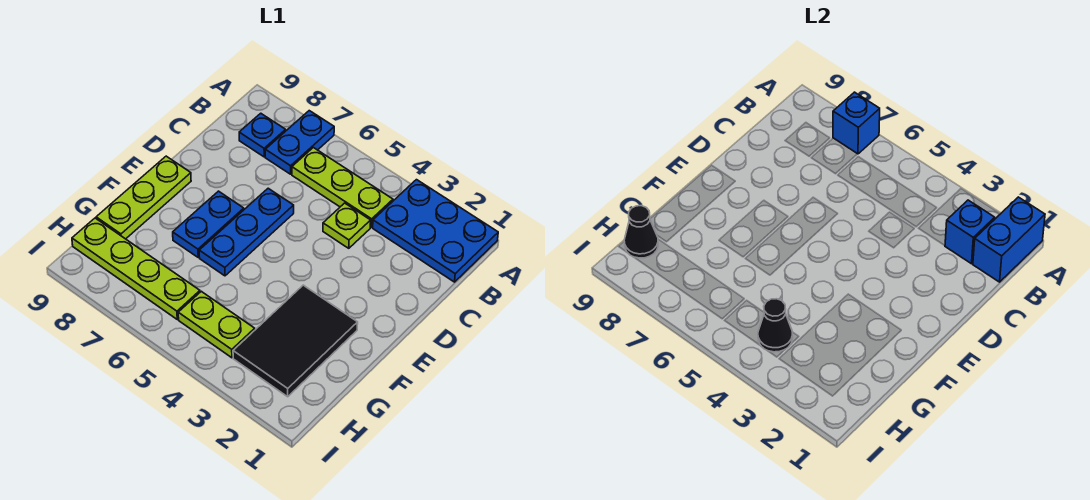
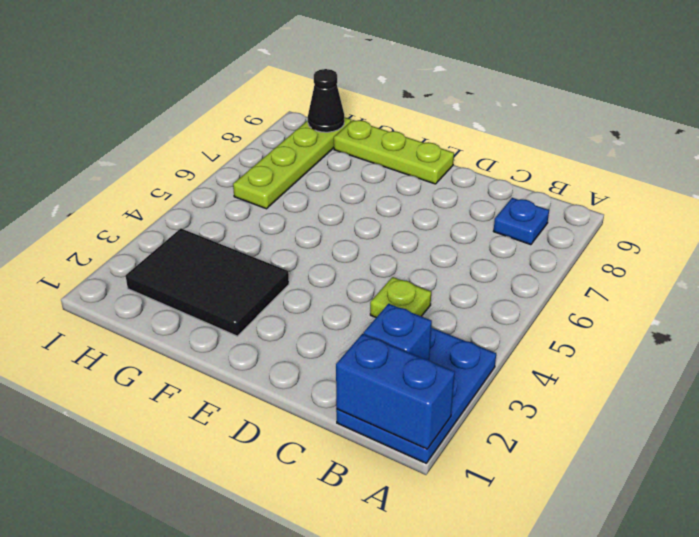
none -> blue 1x2 plate [265,111,334,174]
none -> lime 1x3 plate [292,148,393,227]
none -> blue 1x3 plate [199,188,294,276]

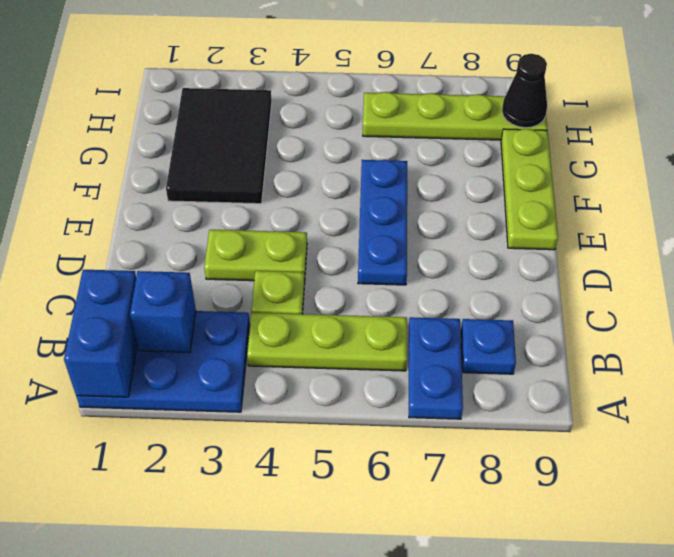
lime 1x2 plate [204,230,307,282] -> lime 1x2 plate moved to [178,291,255,358]
none -> blue 1x2 plate [173,191,244,257]
none -> blue 1x1 brick [833,92,880,154]
none -> black 1x1 cone [758,299,793,352]

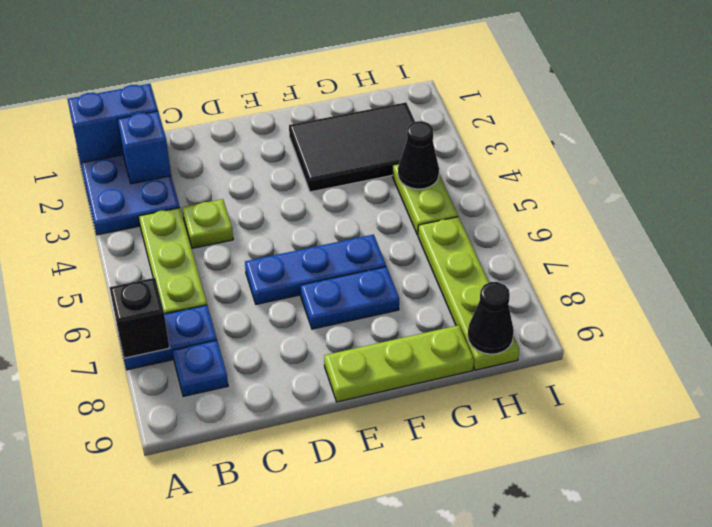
black 1x1 brick [110,278,170,358] -> blue 1x1 brick [833,92,880,154]

